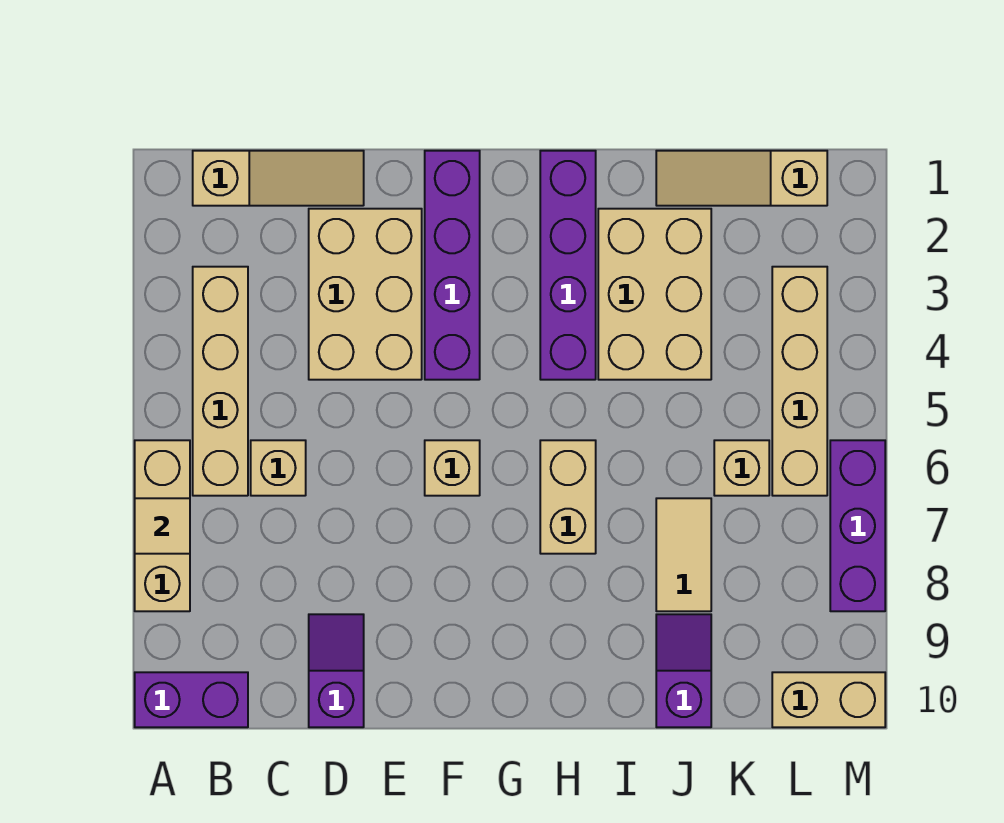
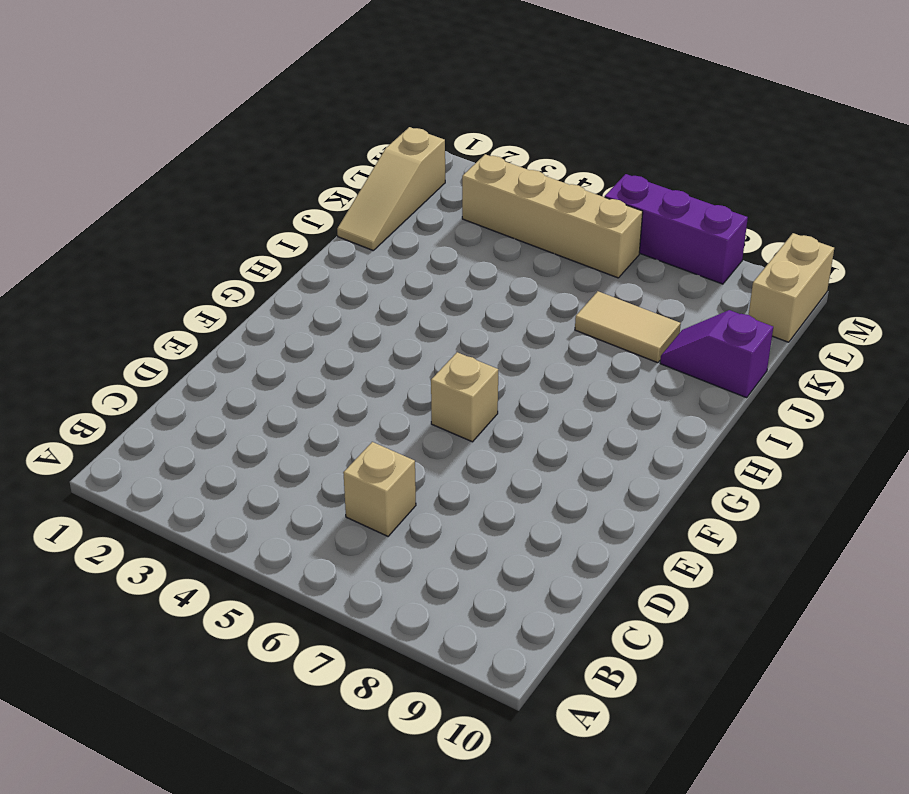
none -> tan 1x3 brick [135,440,190,611]
none -> purple 1x2 brick [135,672,248,727]
none -> tan 1x3 slope [193,151,364,206]

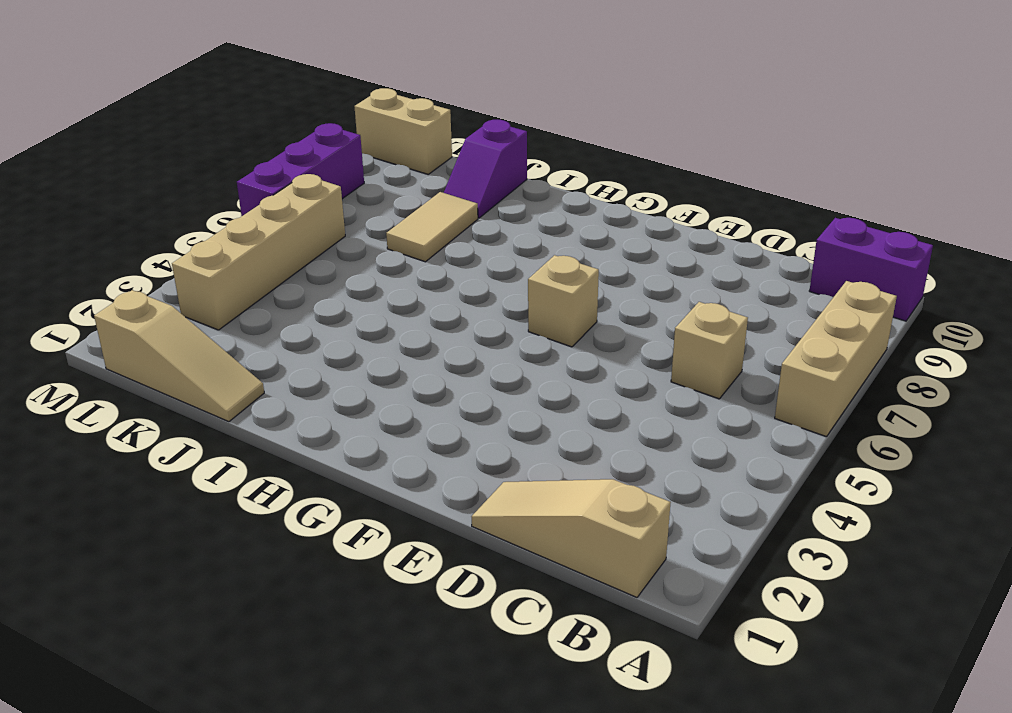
none -> tan 1x4 brick [193,267,248,496]
none -> tan 2x3 brick [309,209,422,380]
none -> purple 1x2 slope [309,614,364,727]

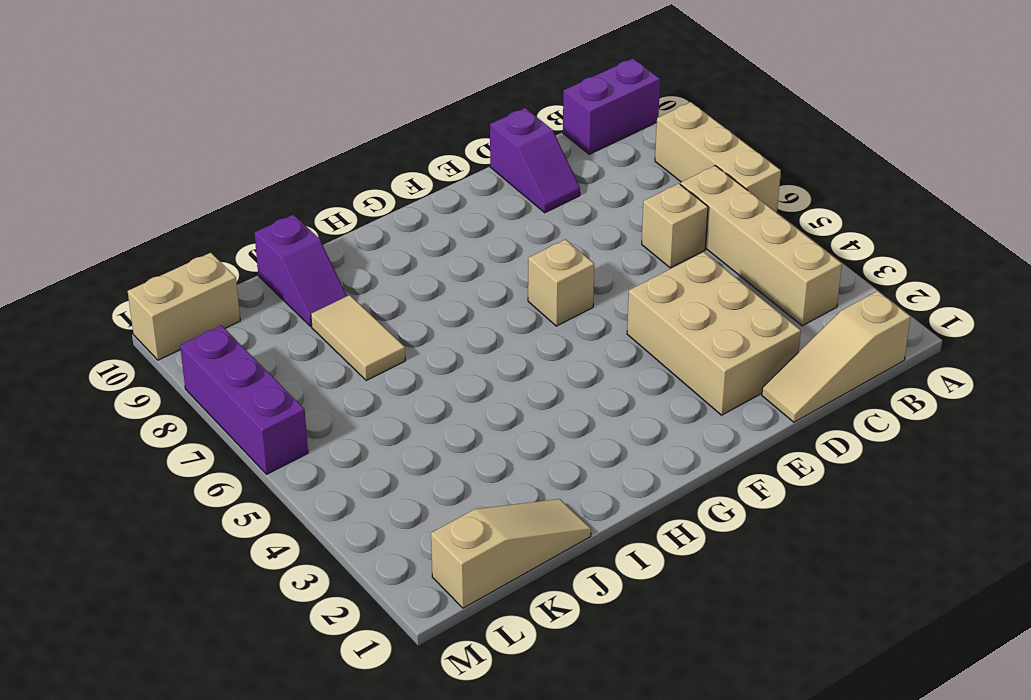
none -> purple 1x4 brick [425,151,480,380]
none -> purple 1x4 brick [540,151,596,380]
none -> tan 1x2 brick [540,440,596,554]

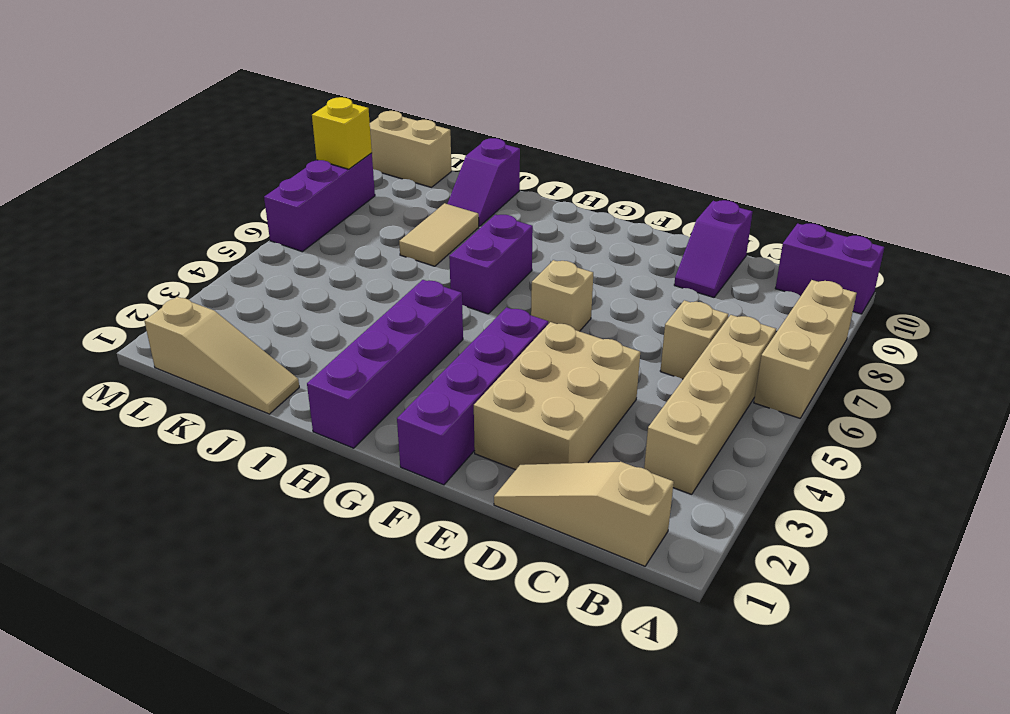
purple 1x2 brick [449,215,533,314] -> tan 1x2 brick [540,440,596,554]
yellow 1x1 brick [312,97,372,169] -> none
none -> tan 2x3 brick [598,209,711,380]
none -> tan 1x1 brick [714,440,769,496]
none -> tan 1x4 brick [772,267,827,496]

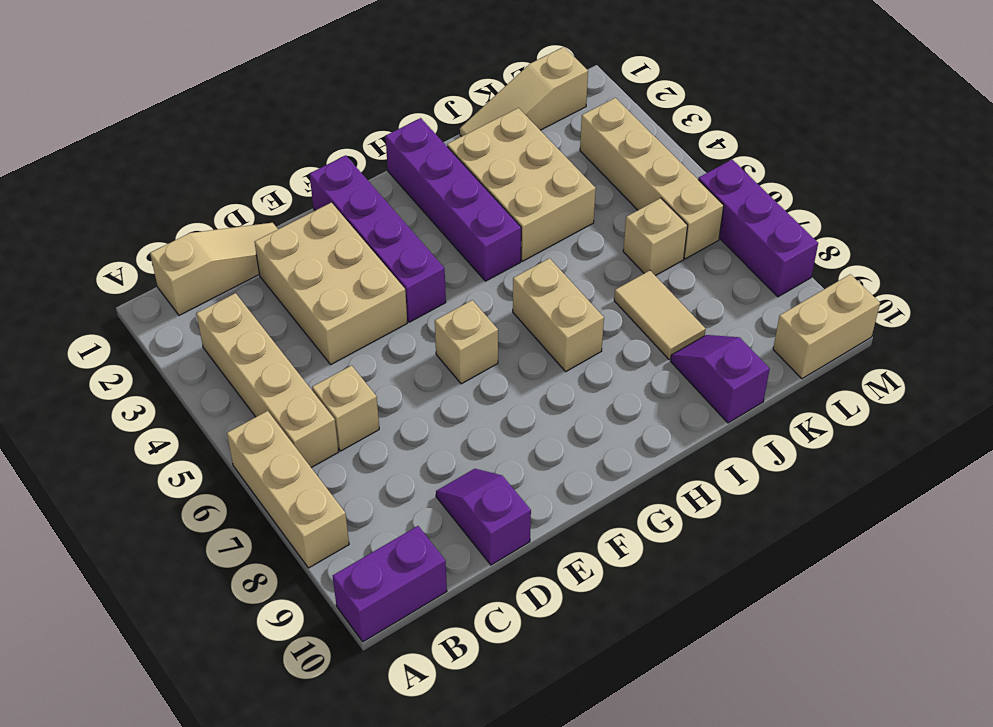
none -> tan 1x1 tile [135,498,190,554]

